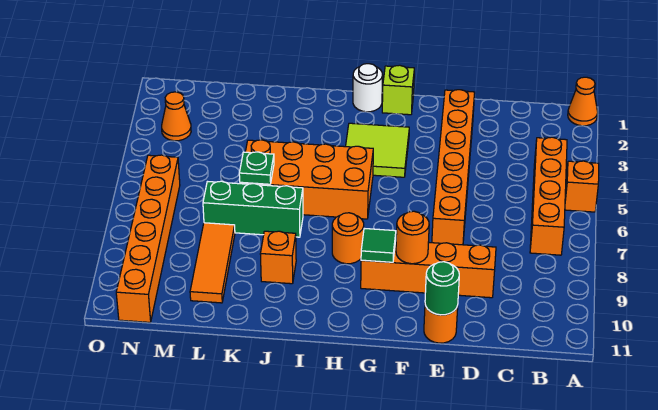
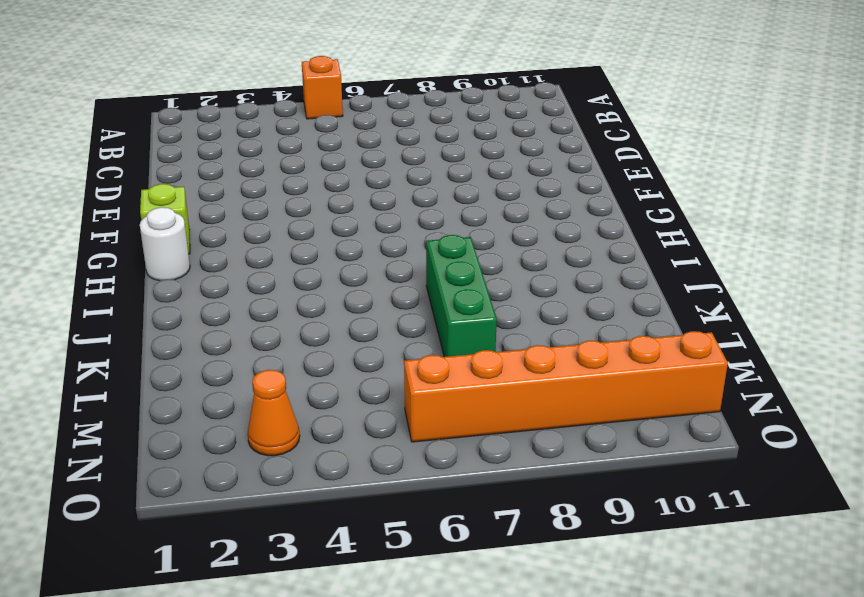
none -> orange 1x1 cone [568,77,598,126]
none -> orange 1x4 brick [530,137,567,255]
none -> orange 1x4 brick [361,241,496,298]

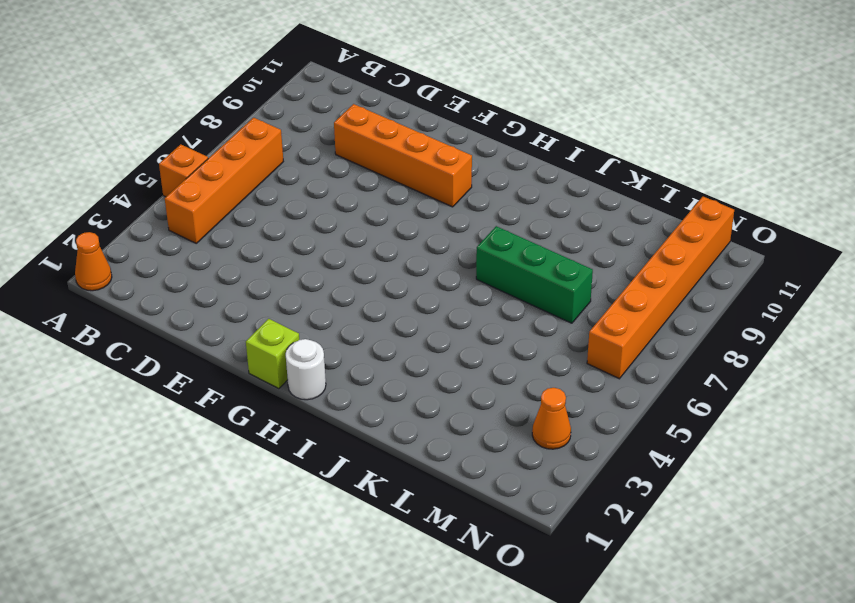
none -> orange 1x6 brick [432,90,475,245]
none -> orange 1x1 round brick [424,305,458,343]
none -> lime 2x2 tile [346,123,409,177]

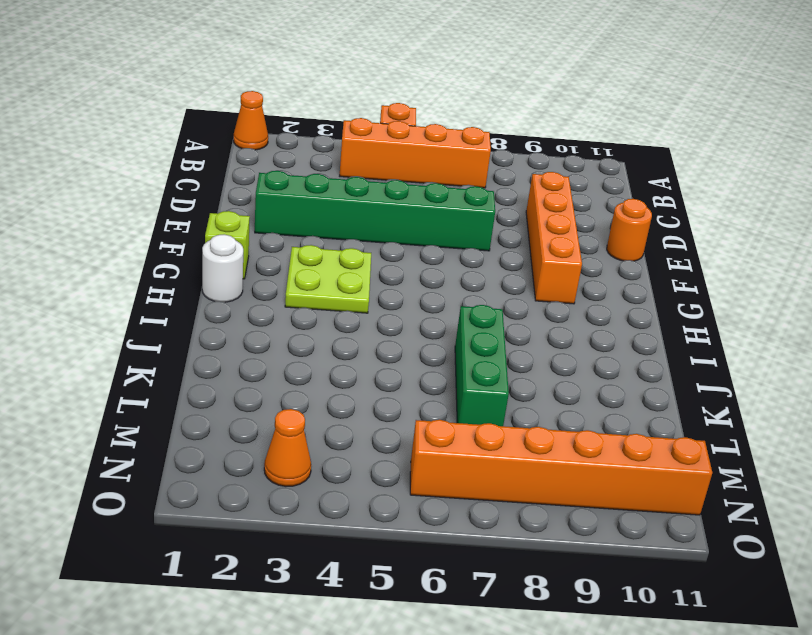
green 1x6 brick [255,171,495,251] -> orange 1x6 brick [432,90,475,245]
lime 2x2 plate [285,245,371,313] -> lime 2x2 tile [346,123,409,177]
none -> orange 2x4 brick [240,140,373,219]
none -> orange 1x1 round brick [332,213,364,264]
none -> orange 1x1 brick [260,231,296,284]

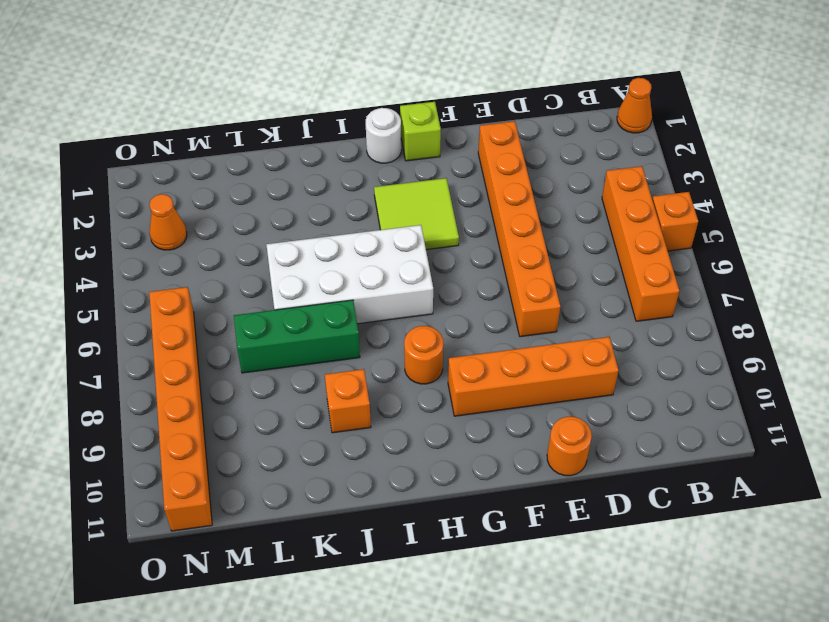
white 2x4 brick [266,225,433,324] -> orange 2x4 brick [240,140,373,219]
none -> orange 1x3 tile [190,223,235,303]
none -> green 1x1 round brick [425,262,459,315]
none -> orange 1x1 round brick [396,211,429,264]

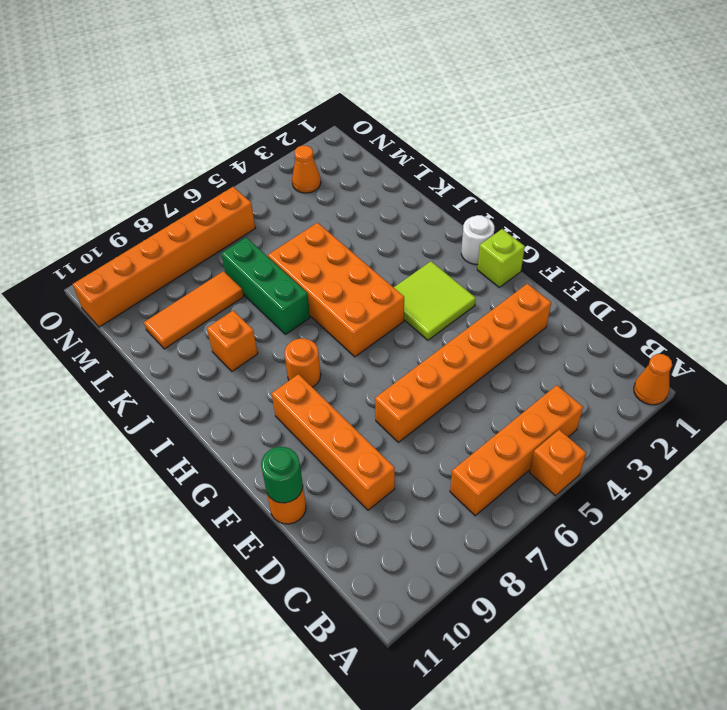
none -> orange 1x1 round brick [396,211,429,264]
none -> green 1x1 tile [361,228,396,262]
none -> green 1x1 plate [239,152,274,184]

